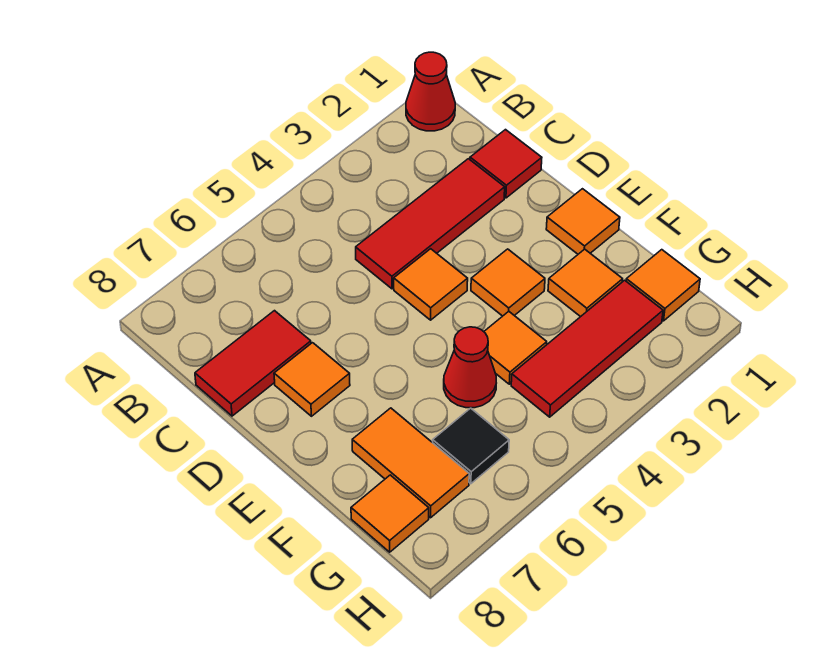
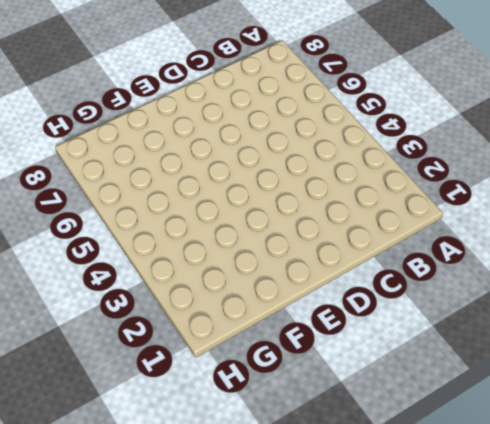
none -> red 1x1 cone [406,52,455,131]
none -> red 1x1 tile [470,130,542,198]
none -> red 1x3 tile [356,159,505,289]

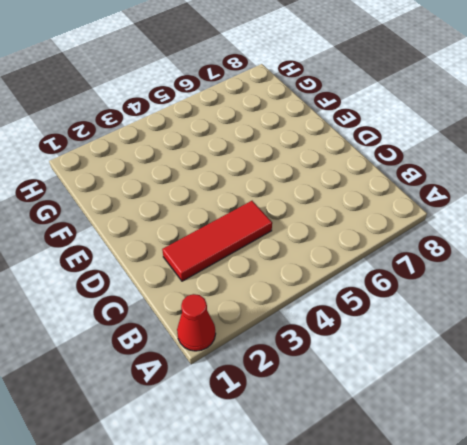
none -> red 1x1 tile [470,130,542,198]
none -> red 1x2 tile [195,311,311,416]
none -> orange 1x1 tile [394,249,468,320]

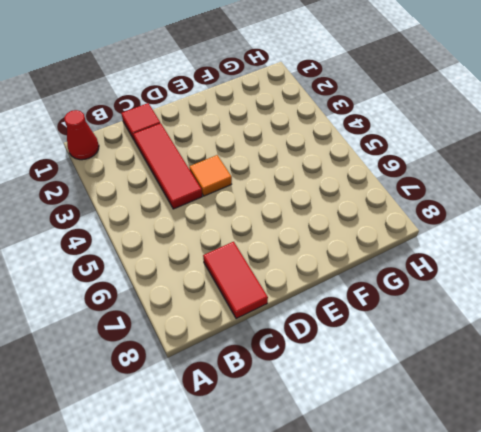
none -> orange 1x1 tile [274,343,350,416]
none -> orange 1x1 tile [546,189,620,254]
none -> orange 1x1 tile [471,249,545,316]

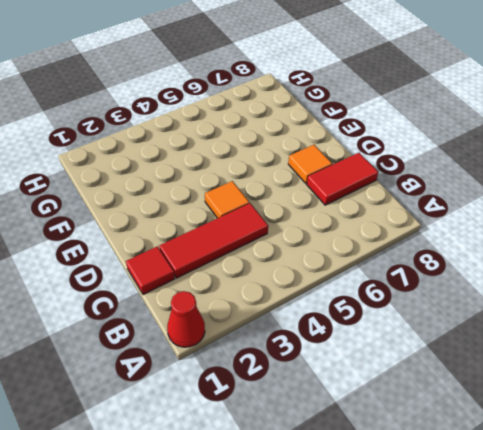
none -> orange 1x1 tile [546,189,620,254]
none -> orange 1x1 tile [471,249,545,316]
none -> orange 1x1 tile [548,249,623,317]

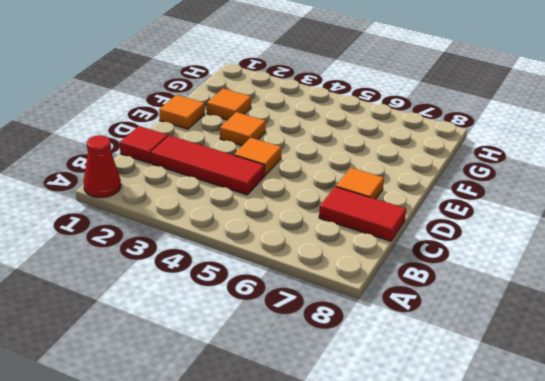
none -> orange 1x1 tile [484,311,547,384]
none -> red 1x1 cone [444,327,496,408]
none -> orange 1x2 tile [352,408,469,518]

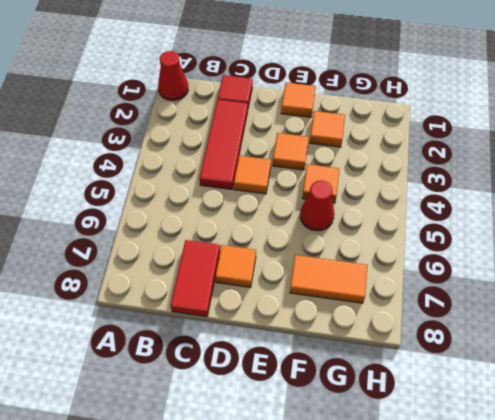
none -> orange 1x1 tile [626,250,700,321]
none -> red 1x3 tile [511,280,663,417]
none -> black 1x1 tile [433,408,509,484]

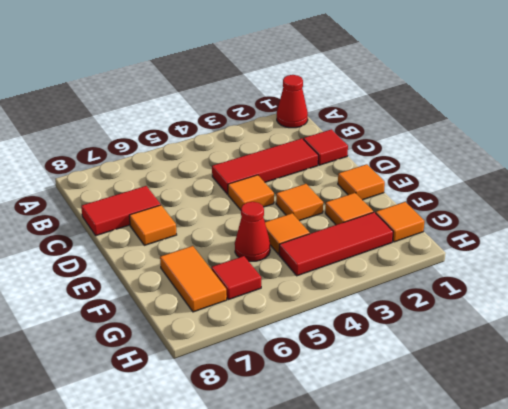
red 1x1 tile [211,256,261,300] -> black 1x1 tile [433,408,509,484]
none -> orange 1x1 tile [351,475,429,552]

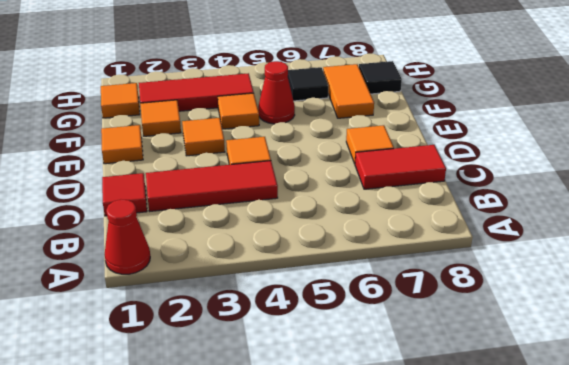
black 1x1 tile [359,61,402,94] -> orange 1x1 tile [351,475,429,552]

